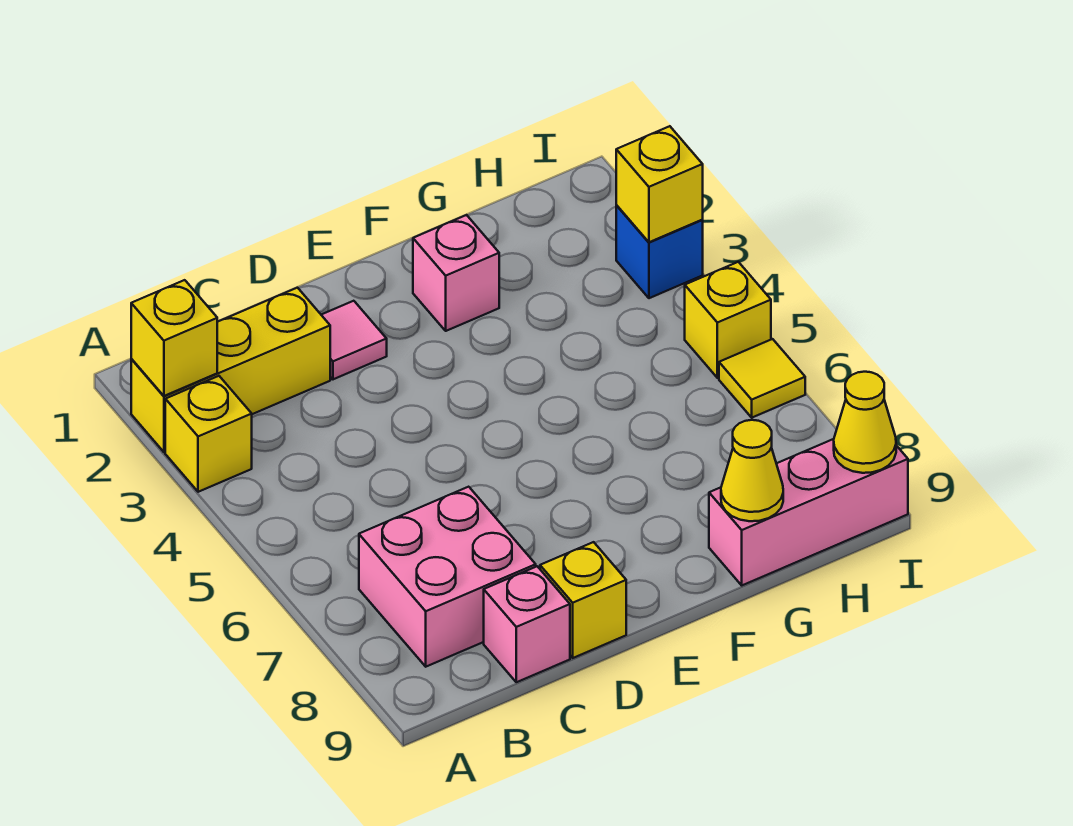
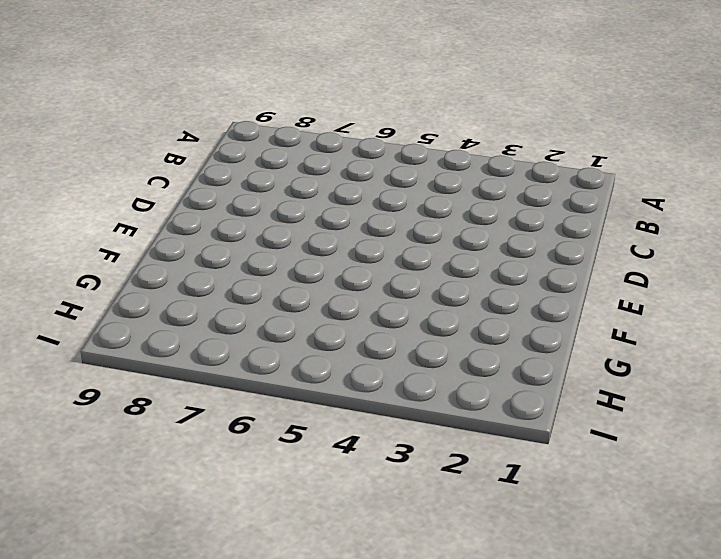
none -> yellow 1x3 brick [131,288,330,452]
none -> yellow 1x1 brick [165,376,252,492]
none -> pink 2x2 brick [359,487,536,667]

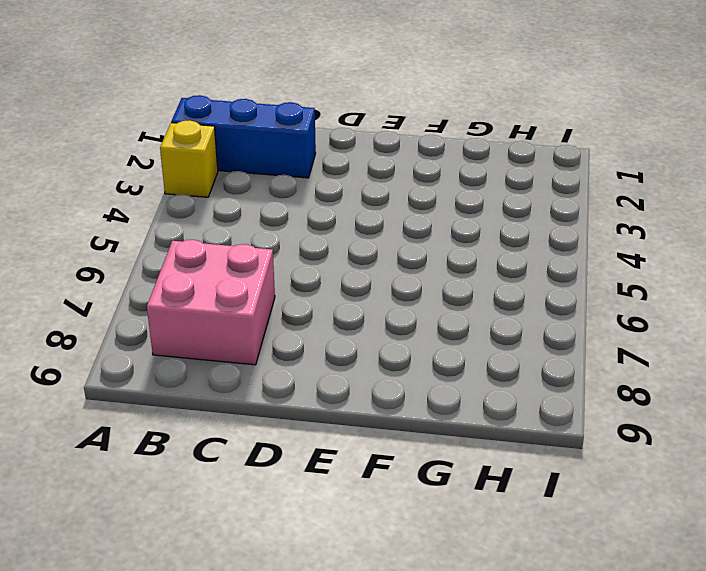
blue 1x3 brick [171,95,316,178] -> yellow 1x3 brick [131,288,330,452]
none -> pink 1x1 brick [484,566,570,682]
none -> pink 1x1 tile [322,301,387,379]
none -> yellow 1x1 brick [540,542,626,658]

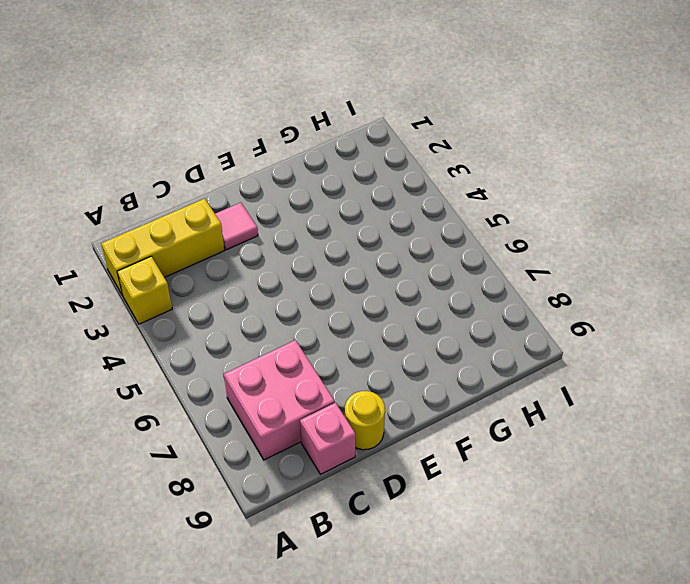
yellow 1x1 round brick [345,391,385,450] -> yellow 1x1 brick [540,542,626,658]
none -> pink 1x1 brick [413,215,499,331]
none -> pink 1x3 brick [709,439,908,585]
none -> blue 1x1 brick [616,205,703,298]

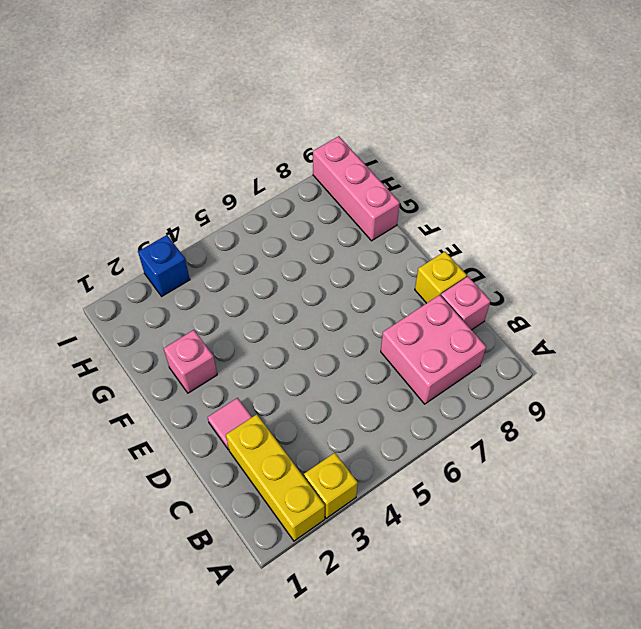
none -> yellow 1x1 brick [685,262,771,378]
none -> yellow 1x1 tile [719,339,805,418]
none -> yellow 1x1 brick [131,280,217,396]

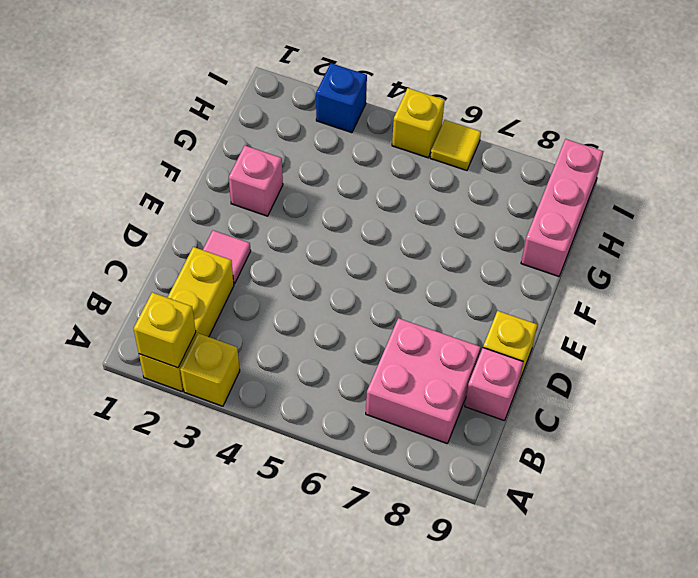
none -> yellow 1x1 cone [721,420,783,521]
none -> yellow 1x1 brick [616,126,703,242]
none -> yellow 1x1 cone [834,372,896,473]

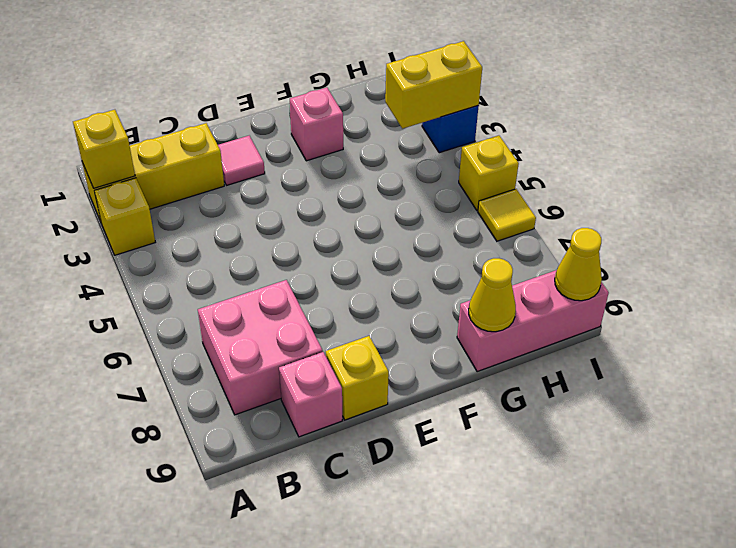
yellow 1x2 brick [385,41,482,129] -> yellow 1x1 brick [616,126,703,242]

